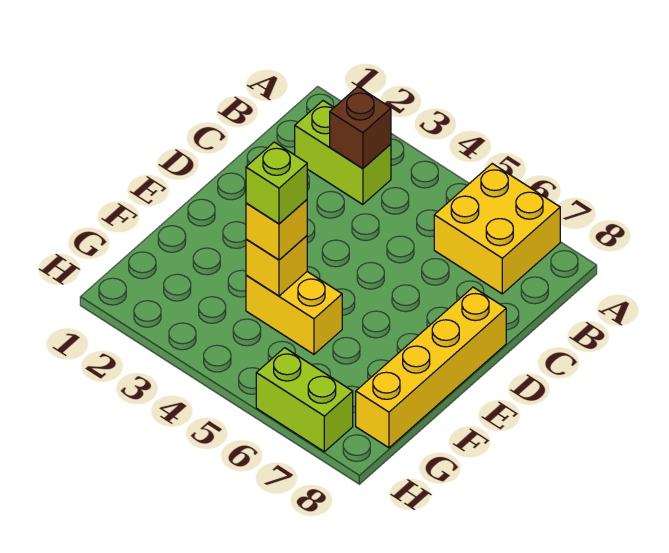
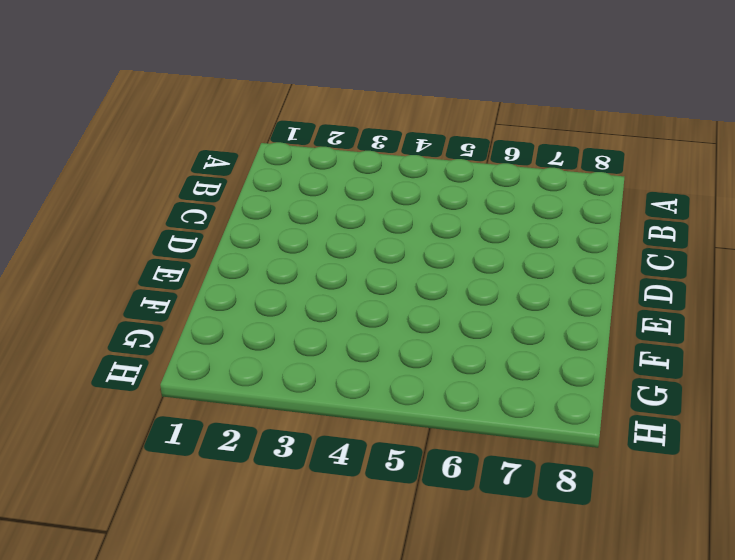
none -> yellow 2x2 brick [434,164,560,294]
none -> lime 1x2 brick [295,101,391,204]

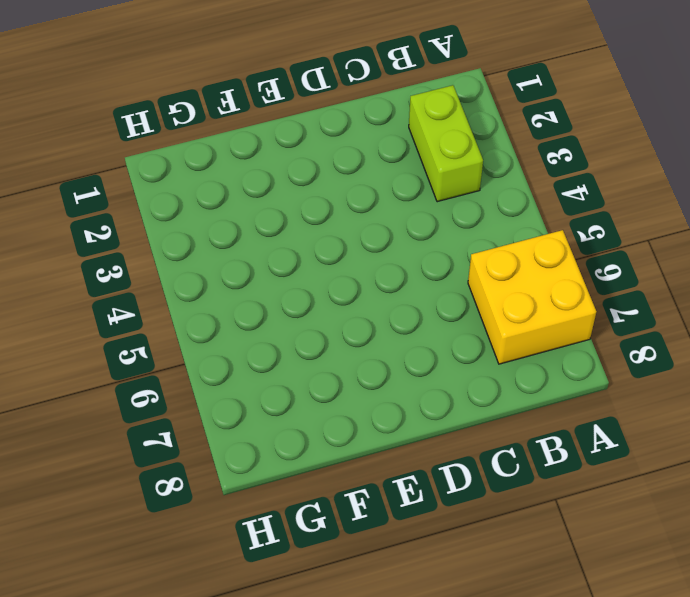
none -> yellow 1x4 brick [356,287,506,448]
none -> yellow 1x2 brick [246,272,342,354]

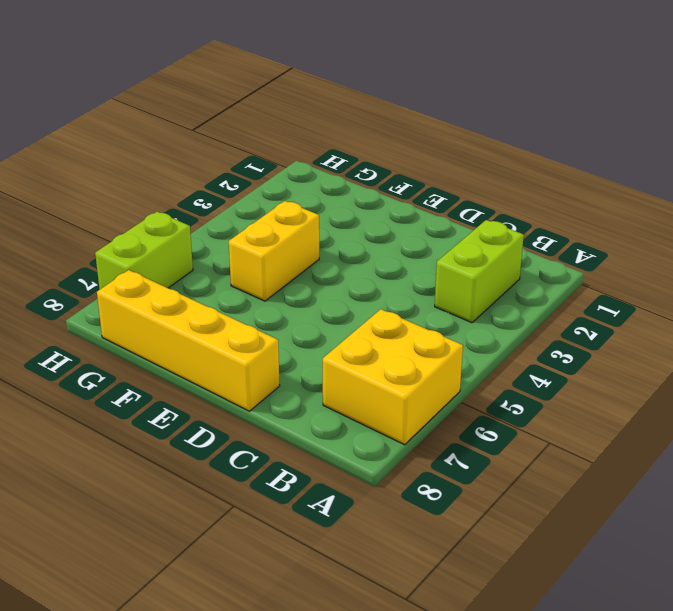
none -> brown 1x1 brick [330,87,391,169]
none -> yellow 1x1 brick [246,236,307,296]

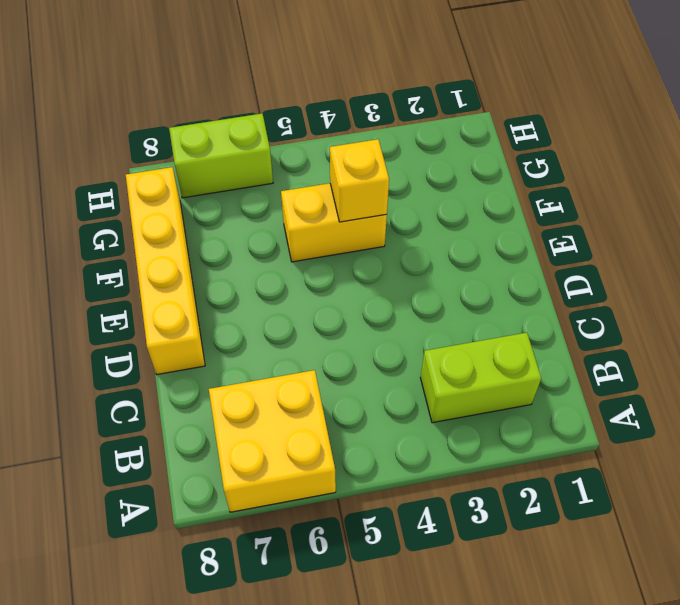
none -> brown 1x1 brick [330,87,391,169]
none -> yellow 1x1 brick [246,200,307,260]

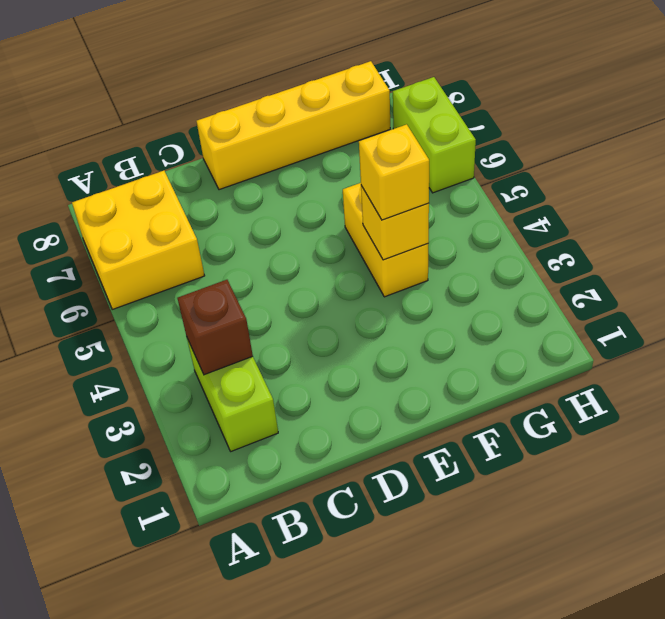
none -> lime 1x1 brick [246,142,307,224]

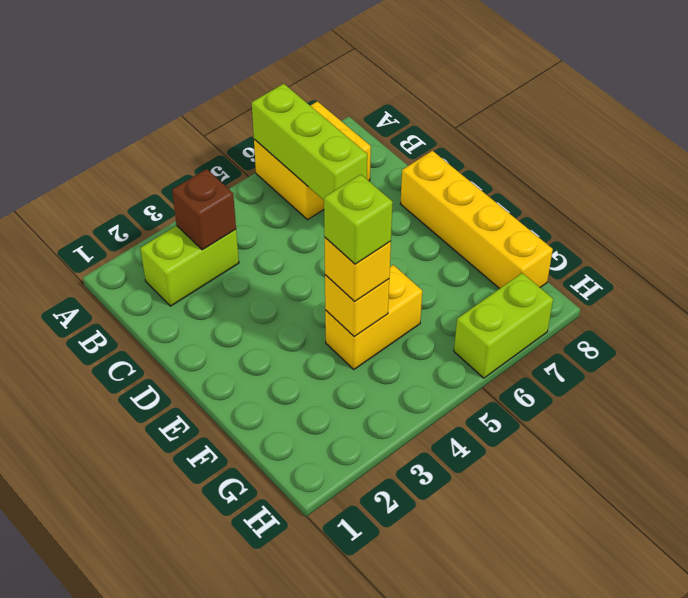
lime 1x3 brick [252,84,367,200] -> none

